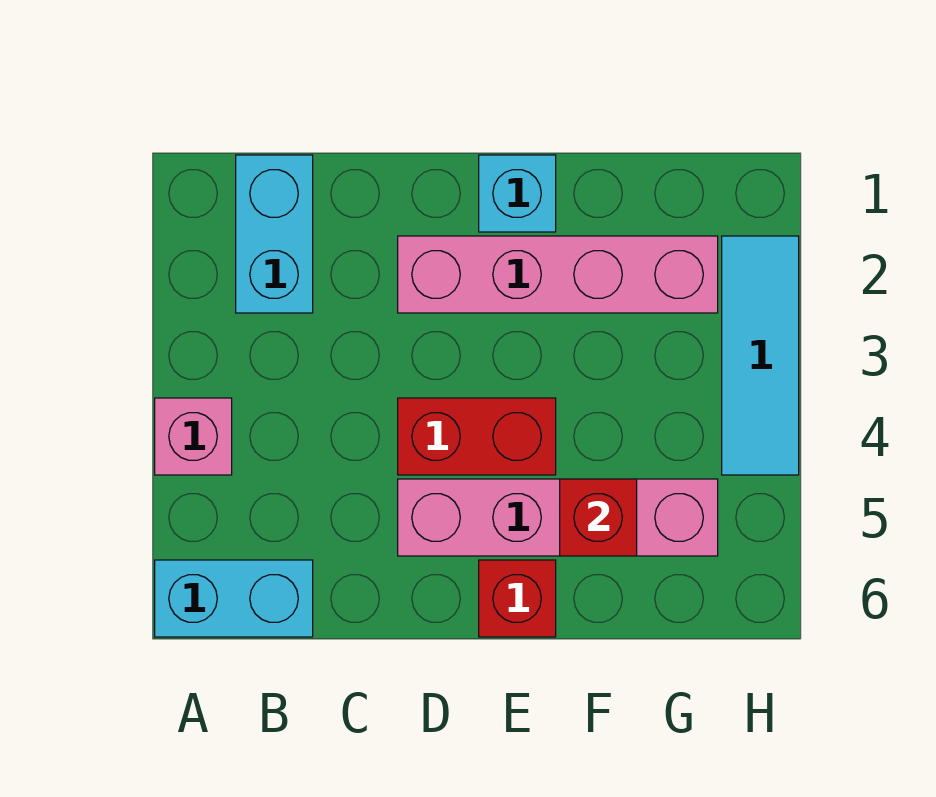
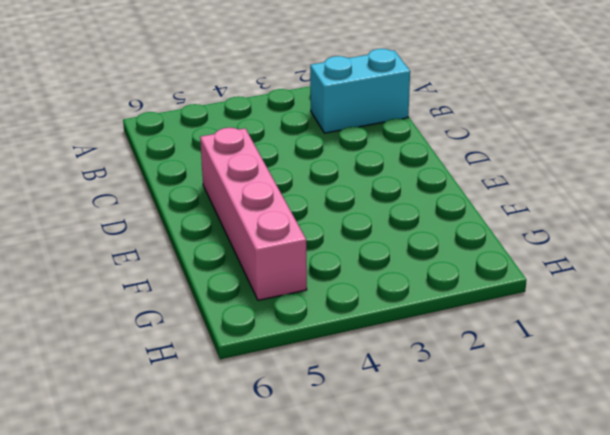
none -> pink 1x1 brick [155,398,232,475]
none -> cyan 1x2 brick [155,560,313,637]

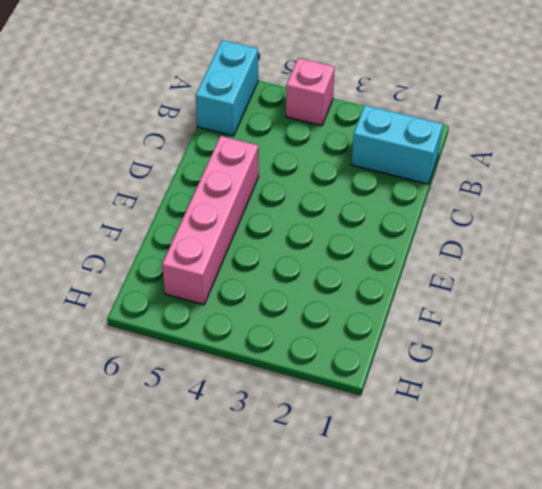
none -> pink 1x4 brick [398,236,718,313]
none -> red 1x2 brick [398,398,556,475]

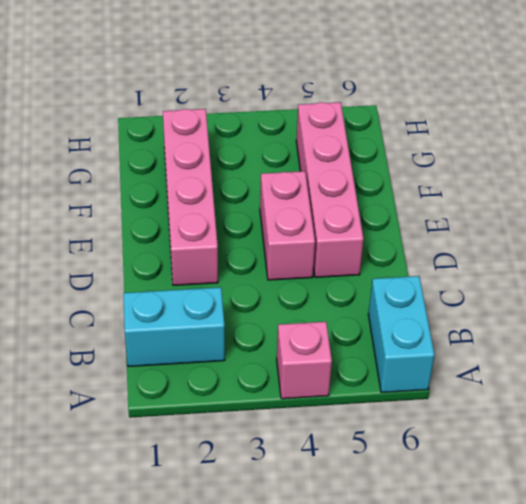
pink 1x2 brick [260,171,315,280] -> red 1x2 brick [398,398,556,475]
none -> cyan 1x1 brick [479,155,556,232]
none -> red 1x1 brick [479,560,556,637]

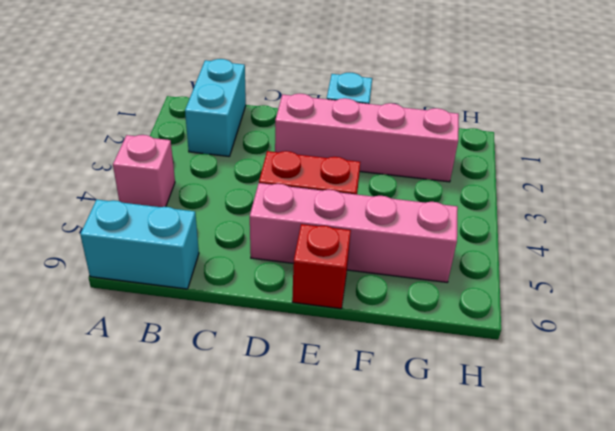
none -> cyan 1x3 tile [722,236,799,475]
none -> red 1x1 brick [560,479,637,556]

